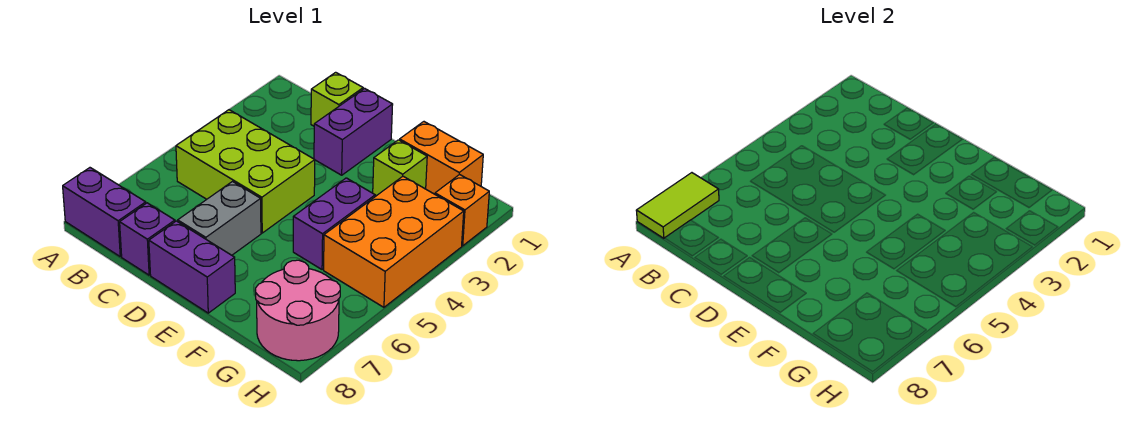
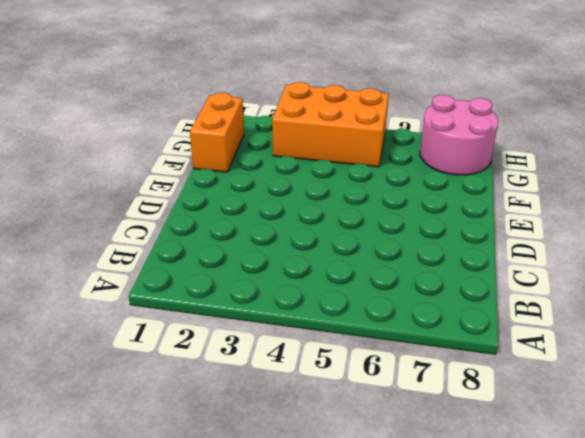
none -> purple 1x2 brick [63,168,146,257]
none -> lime 2x3 brick [176,110,315,233]
none -> lime 1x1 brick [311,72,363,126]

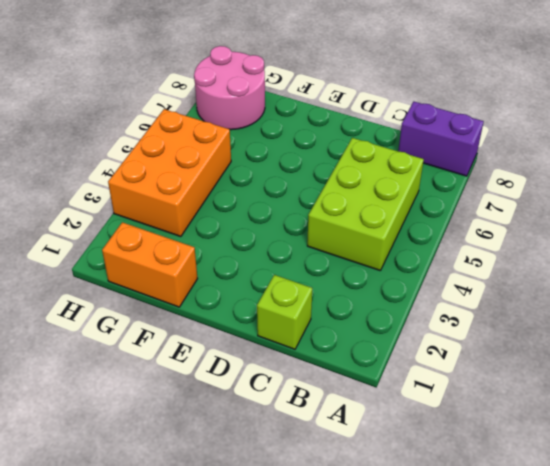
lime 2x3 brick [307,138,424,271] -> lime 2x3 brick turned to [176,110,315,233]
none -> purple 1x1 brick [120,203,175,275]
none -> purple 1x2 brick [314,88,393,175]
none -> grey 1x2 brick [178,182,261,255]

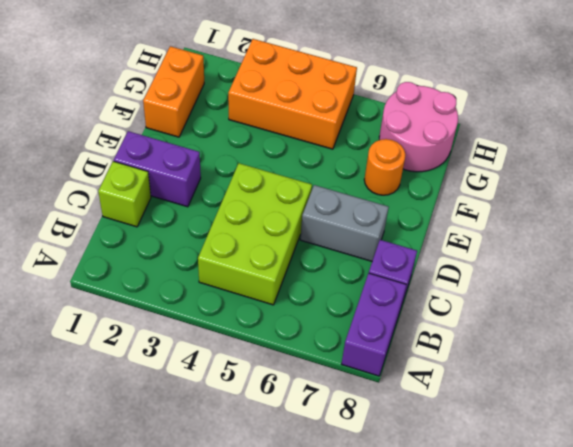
orange 1x1 round brick [364,139,406,195] -> none
none -> purple 1x2 brick [149,221,235,313]
none -> lime 1x1 brick [373,140,427,196]
none -> purple 1x2 brick [293,178,375,270]

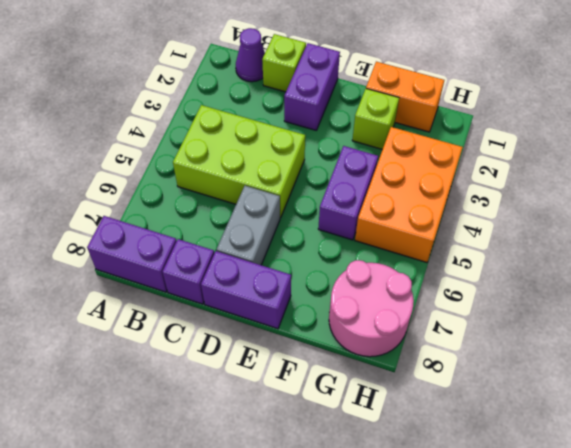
purple 1x1 cone [236,28,265,82] -> none
none -> orange 1x1 brick [435,174,489,246]
none -> lime 1x2 tile [636,173,719,238]

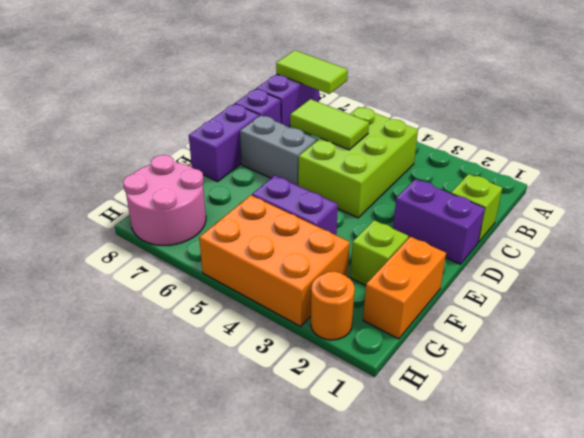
lime 1x2 tile [290,99,369,150] -> none
orange 1x1 round brick [311,271,355,340] -> orange 1x1 brick [435,174,489,246]

